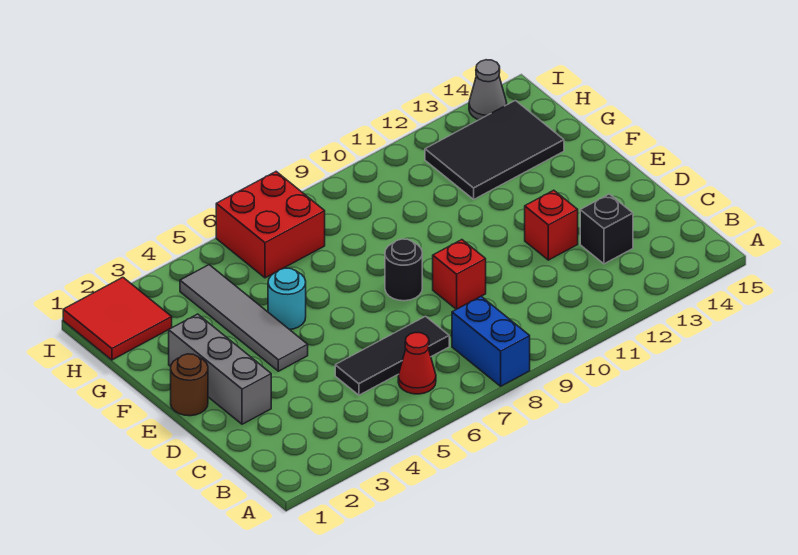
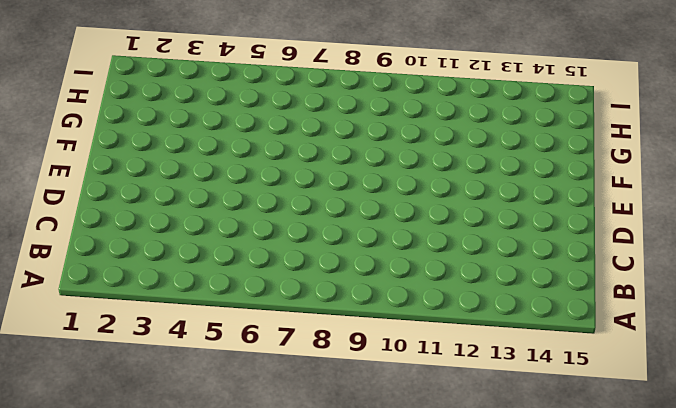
none -> blue 1x2 brick [452,297,530,386]
none -> red 1x1 cone [398,333,436,394]
none -> black 1x3 tile [335,316,449,395]

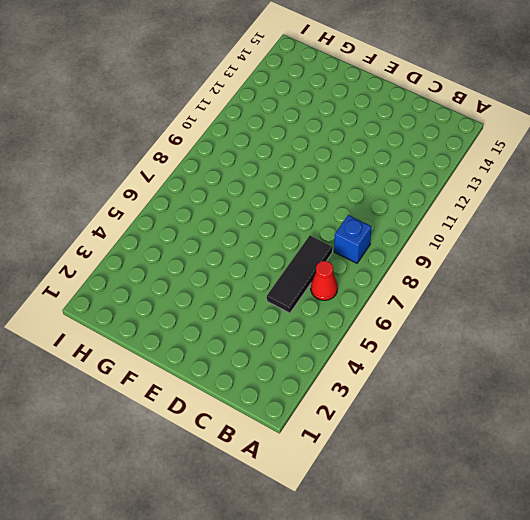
blue 1x1 brick [334,215,371,263] -> blue 1x2 brick [452,297,530,386]
none -> black 1x1 brick [580,194,633,264]
none -> grey 1x3 brick [169,314,271,424]
none -> red 1x1 brick [433,240,486,309]

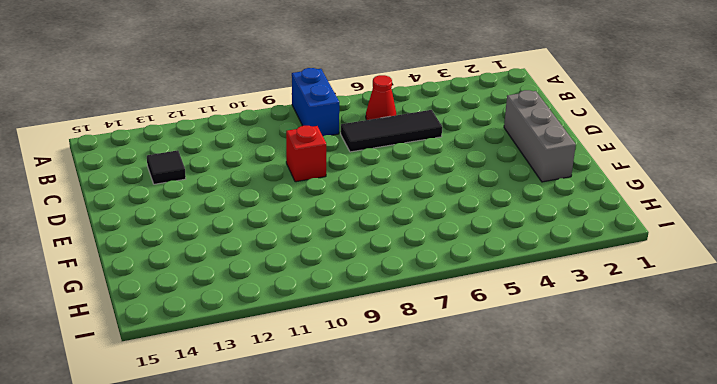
black 1x1 tile [147,150,186,184] -> black 1x1 brick [580,194,633,264]
none -> red 1x1 brick [525,190,578,260]
none -> brown 1x1 round brick [171,354,208,416]
none -> grey 1x4 tile [180,265,308,371]

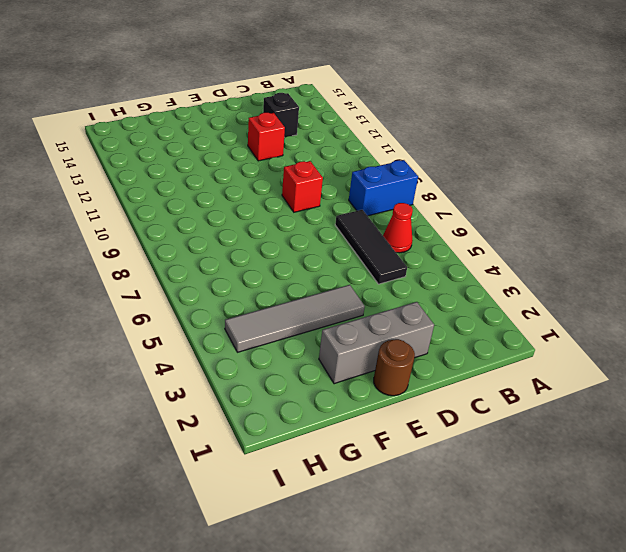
none -> black 1x1 round brick [385,239,422,301]
none -> cyan 1x1 round brick [268,268,306,330]
none -> black 2x3 tile [425,100,564,199]

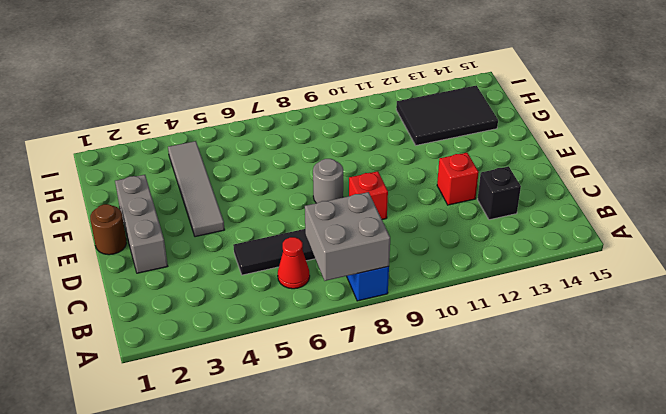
grey 2x2 brick [305,192,390,281] -> none
grey 1x1 round brick [313,159,343,203] -> black 1x1 round brick [385,239,422,301]
none -> cyan 1x1 round brick [268,268,306,330]
none -> red 2x2 tile [63,277,172,360]
none -> red 2x2 brick [216,172,325,278]

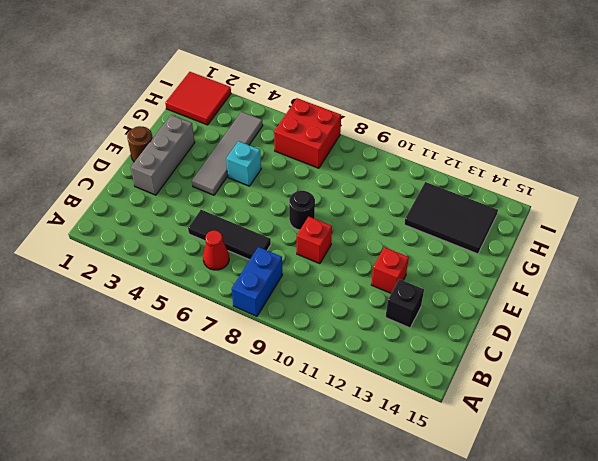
cyan 1x1 brick [226,141,261,186] -> cyan 1x1 round brick [268,268,306,330]
none -> grey 1x1 cone [469,60,507,120]

